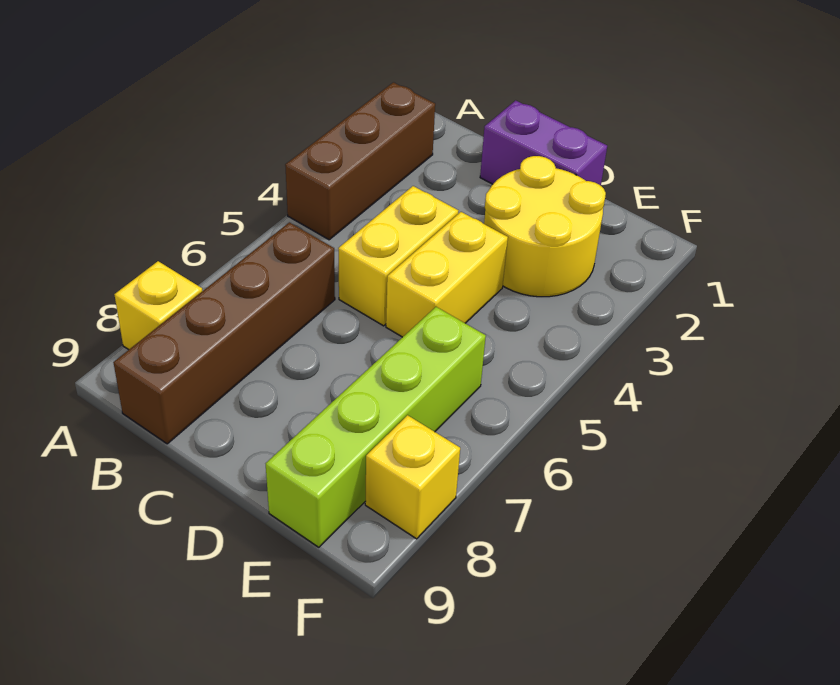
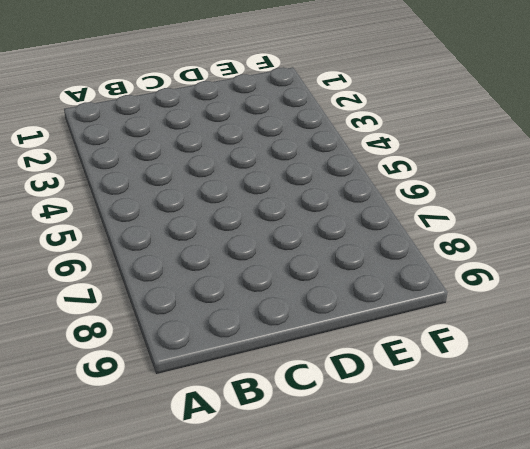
none -> brown 1x3 brick [285,82,435,240]
none -> yellow 1x1 brick [114,261,202,350]

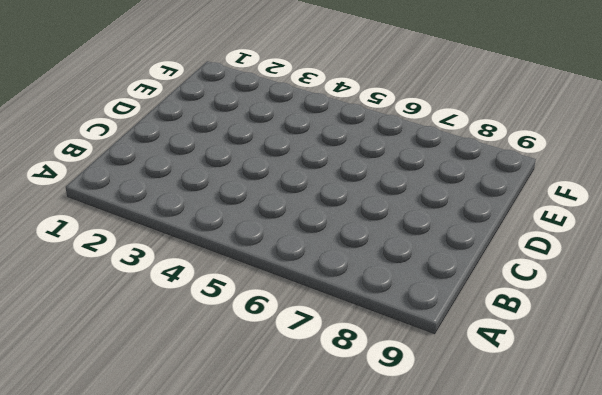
none -> brown 1x3 brick [285,82,435,240]
none -> yellow 1x1 brick [114,261,202,350]

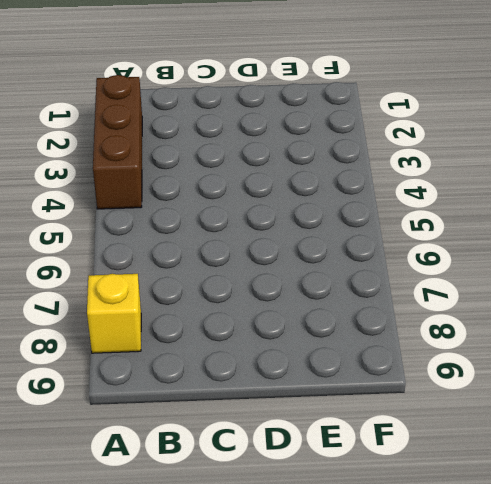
none -> brown 1x4 brick [113,222,335,444]
none -> purple 1x2 brick [480,100,607,186]

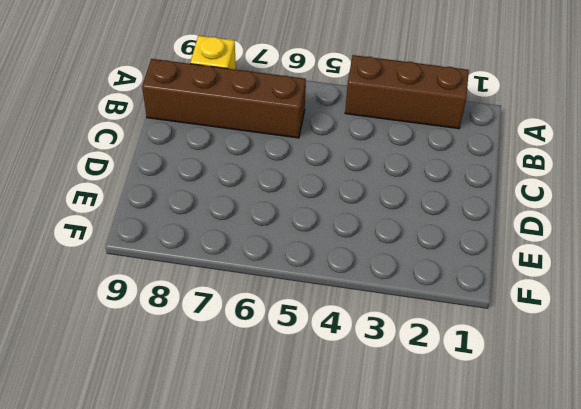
none -> purple 1x2 brick [480,100,607,186]
none -> yellow 1x2 brick [338,186,458,326]

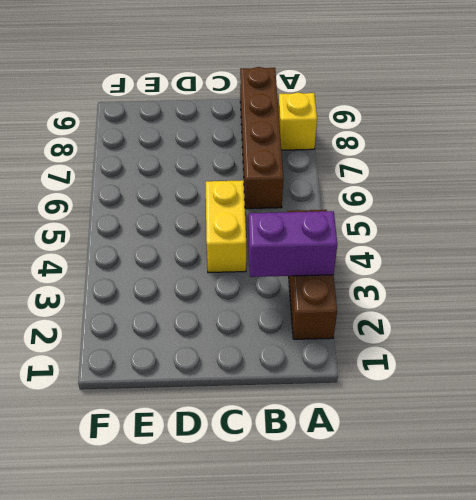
purple 1x2 brick [248,211,337,277] -> purple 1x2 brick moved to [480,100,607,186]
none -> yellow 2x2 round brick [484,156,606,297]
none -> yellow 1x2 brick [386,212,508,337]

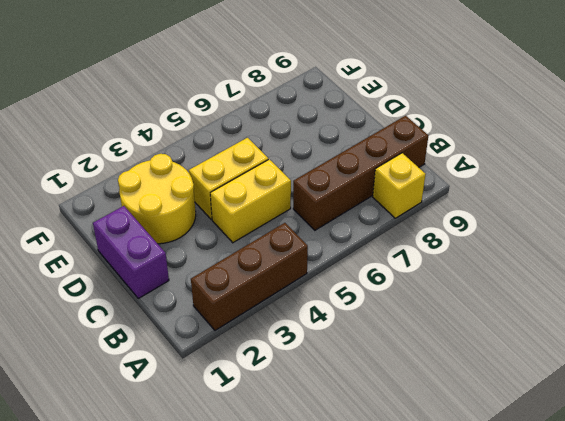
none -> lime 1x4 brick [266,307,486,547]
none -> yellow 1x1 brick [365,415,460,539]

